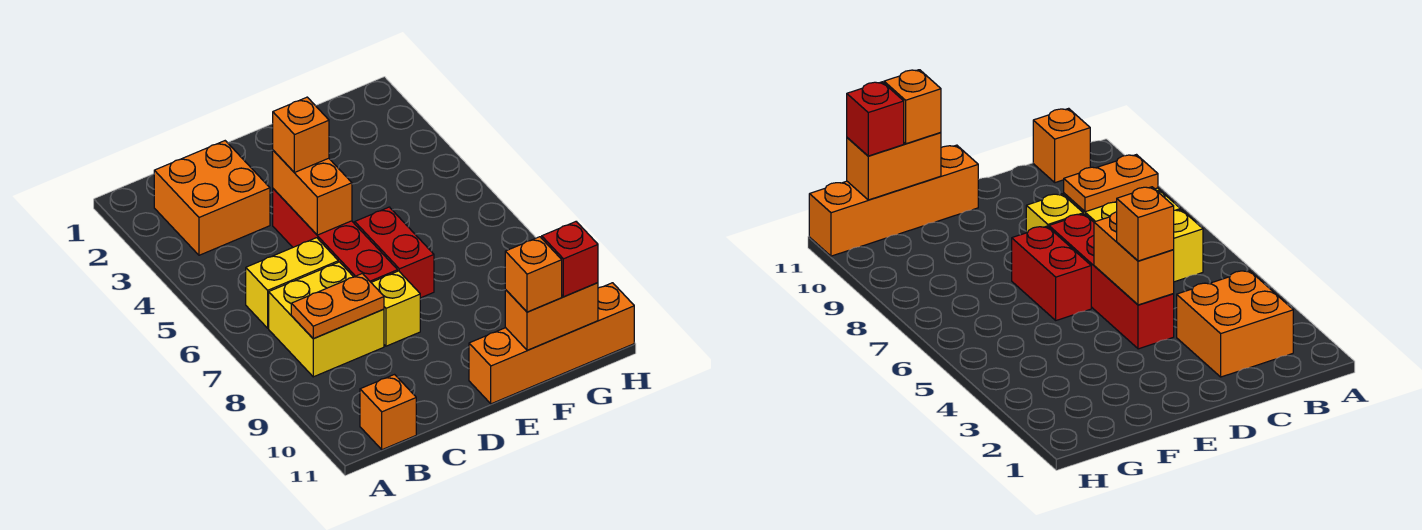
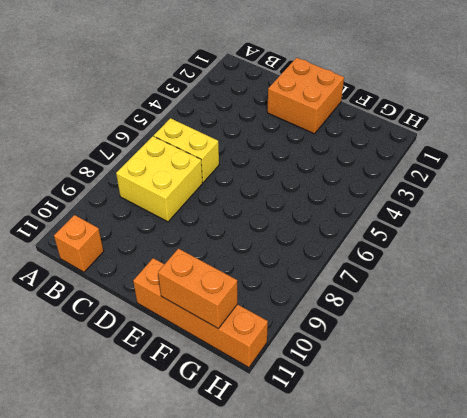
orange 2x2 brick [267,58,344,134] -> orange 2x2 brick moved to [154,141,270,255]
none -> red 1x4 brick [273,189,398,282]
none -> yellow 1x1 brick [371,271,420,346]
none -> red 1x2 brick [355,207,434,298]

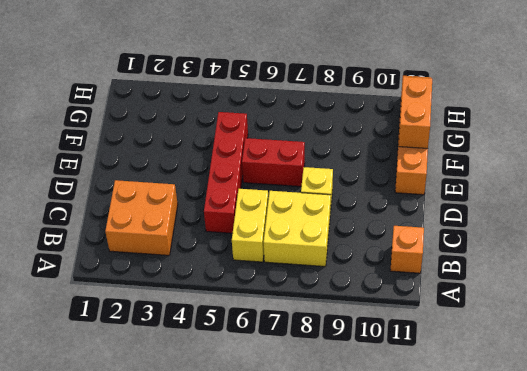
red 1x4 brick [204,112,248,233] -> red 1x4 brick turned to [273,189,398,282]
none -> orange 1x2 plate [291,273,384,338]
none -> orange 1x2 brick [273,150,352,235]
none -> orange 1x1 brick [273,97,329,173]

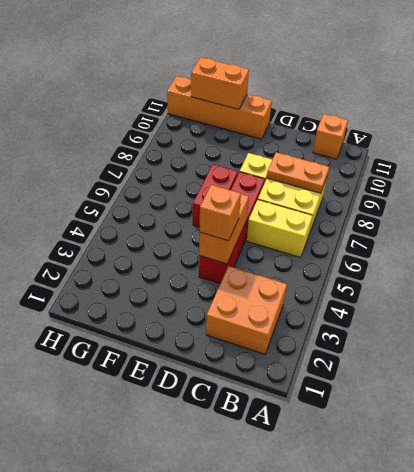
none -> orange 1x1 brick [505,237,562,312]
none -> red 1x1 brick [542,222,598,297]

